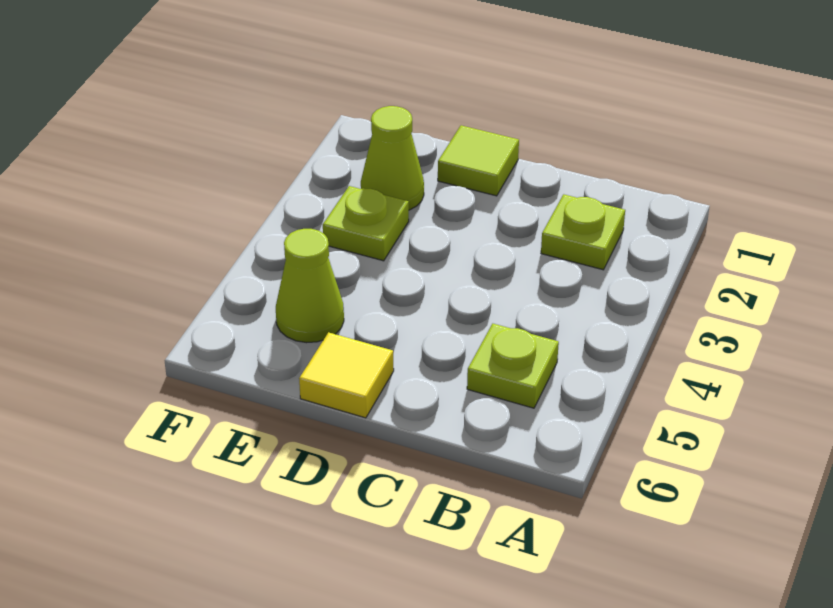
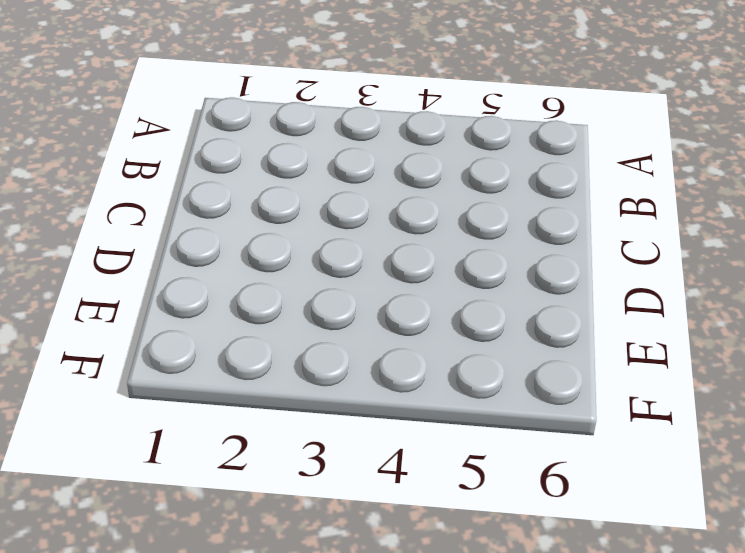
none -> lime 1x1 plate [541,194,625,270]
none -> lime 1x1 plate [467,324,559,408]

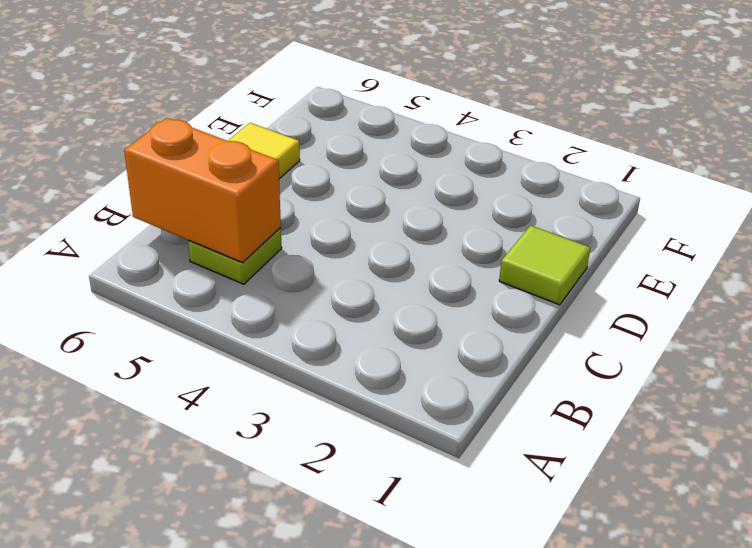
orange 1x2 brick [124,118,281,263] -> none
none -> lime 1x1 plate [541,194,625,270]
none -> lime 1x1 cone [361,106,424,210]

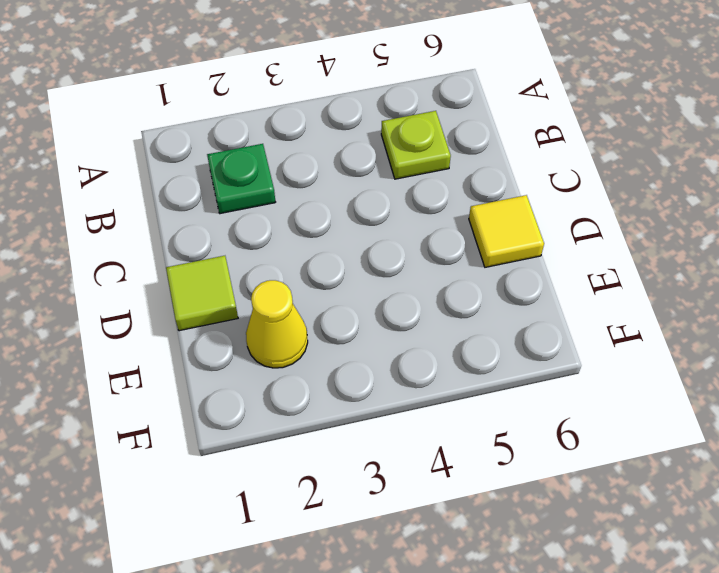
green 1x1 plate [207,144,275,214] -> lime 1x1 plate [541,194,625,270]
yellow 1x1 cone [246,280,308,368] -> lime 1x1 cone [361,106,424,210]
none -> lime 1x1 plate [323,186,409,261]
none -> lime 1x1 cone [276,229,344,343]

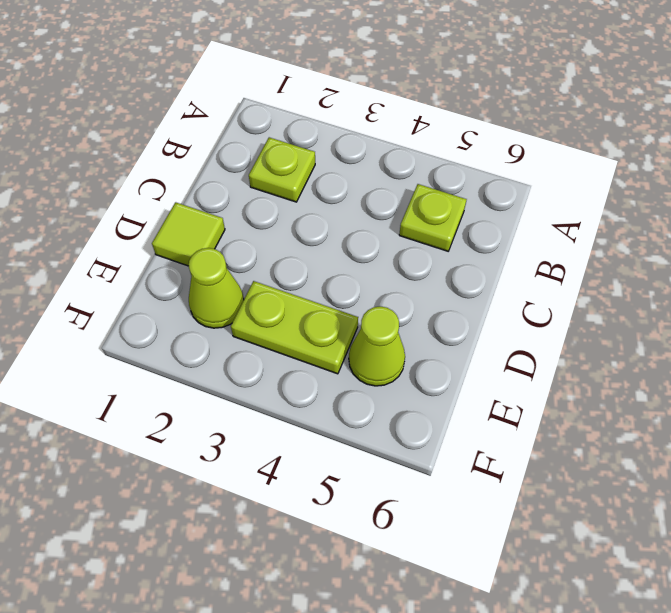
lime 1x2 plate [231,281,358,374] -> lime 1x1 plate [323,186,409,261]
none -> yellow 1x1 tile [299,332,394,418]

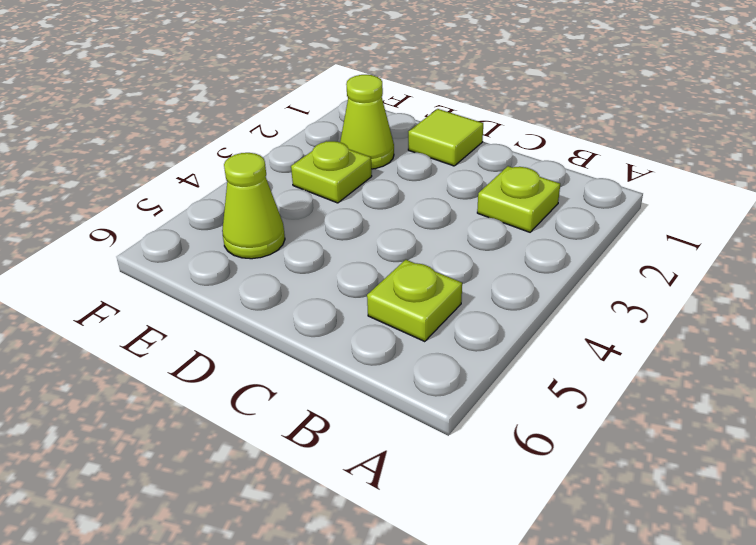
none -> yellow 1x1 tile [299,332,394,418]

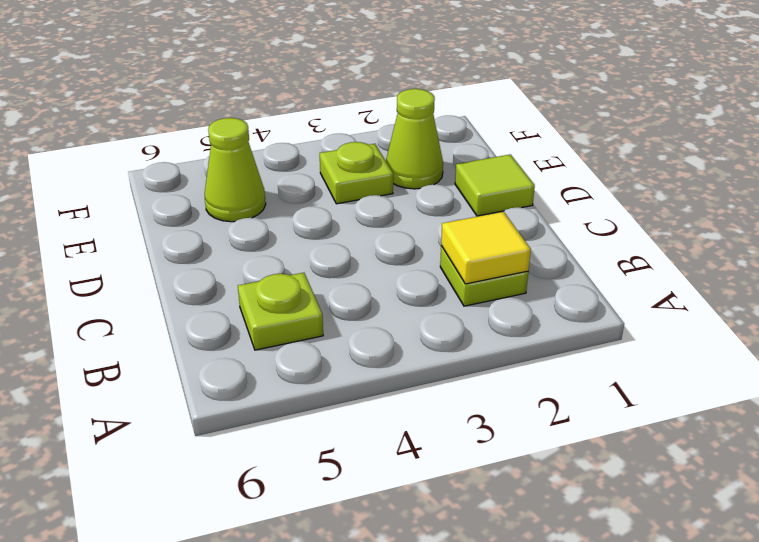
yellow 1x1 tile [441,212,531,284] -> yellow 1x1 tile moved to [299,332,394,418]

